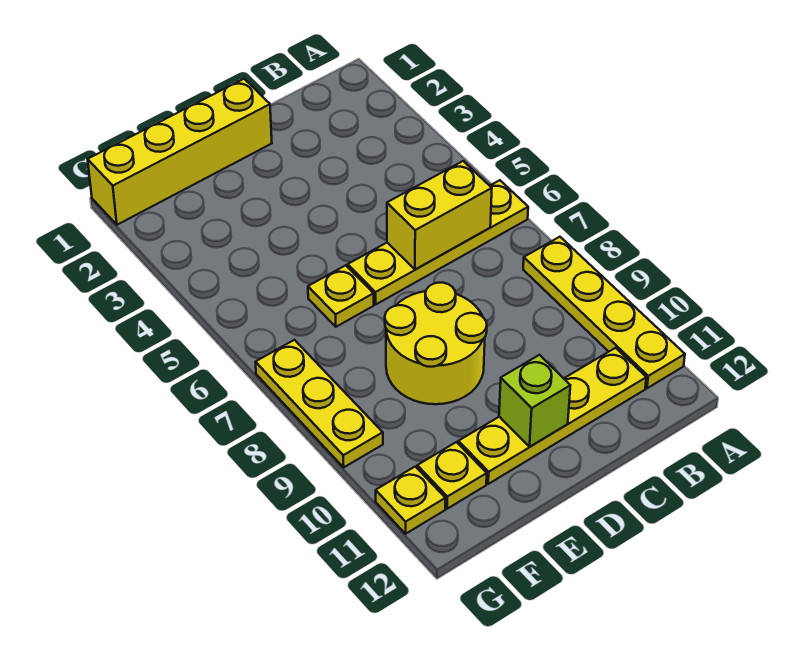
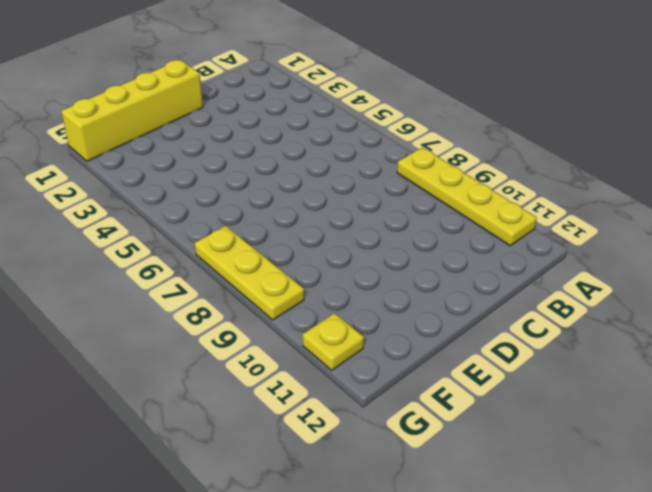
none -> yellow 1x4 plate [348,180,528,304]
none -> yellow 1x4 plate [458,348,646,484]

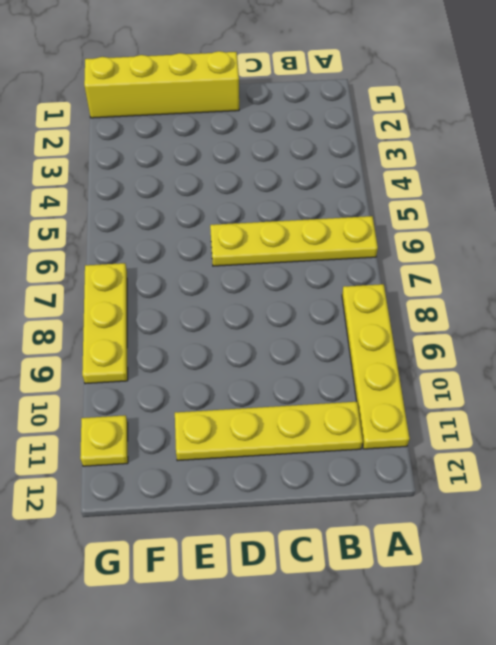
none -> yellow 2x2 round brick [385,283,487,404]
none -> yellow 1x1 plate [308,265,374,327]

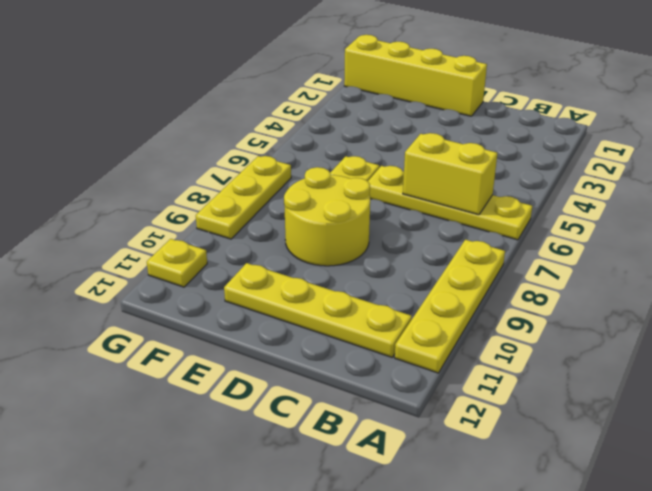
none -> yellow 1x1 plate [417,442,487,509]
none -> lime 1x1 brick [499,355,570,447]

